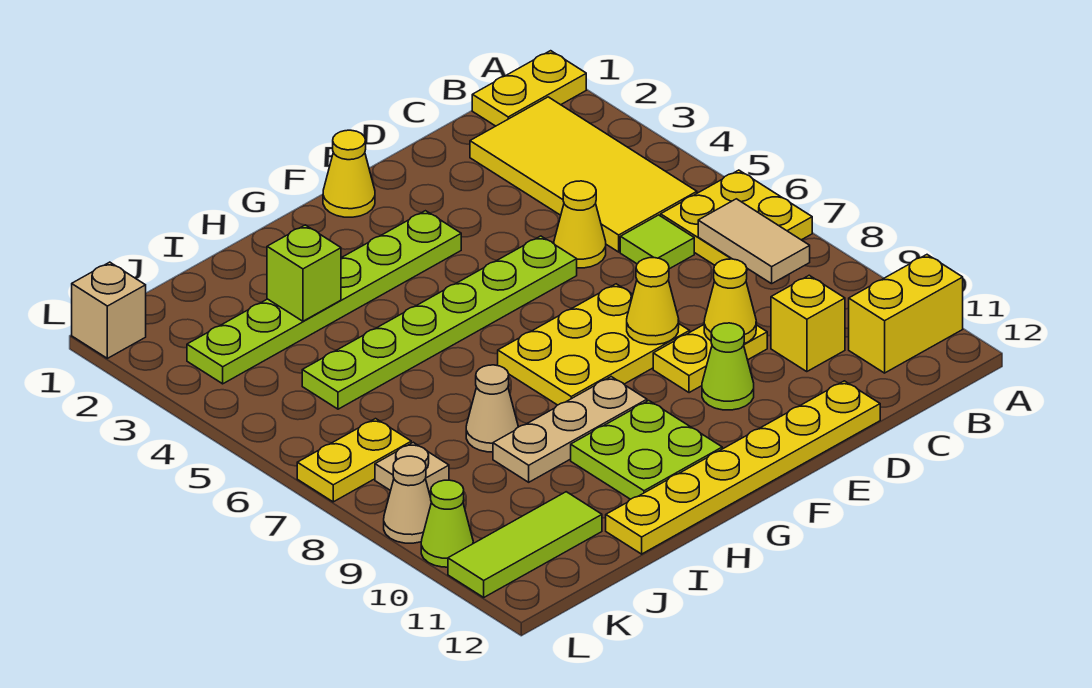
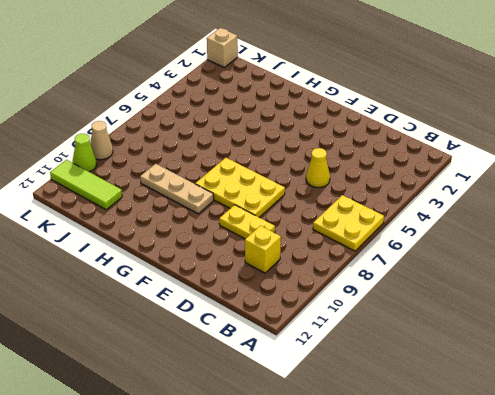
none -> yellow 1x2 plate [472,51,586,126]
none -> yellow 1x2 brick [849,255,963,373]
none -> yellow 2x4 tile [470,97,697,252]

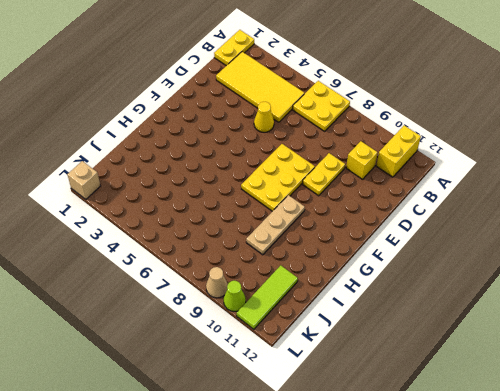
none -> lime 1x1 tile [620,215,694,269]
none -> yellow 1x6 plate [606,381,880,554]
none -> lime 1x6 plate [302,236,577,409]

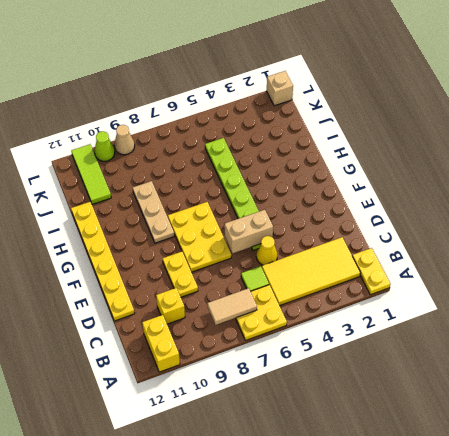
tan 1x2 brick [225,210,273,253] -> none
none -> lime 1x1 cone [702,323,754,410]
none -> yellow 1x1 cone [323,130,375,217]
none -> lime 1x6 plate [187,211,461,384]

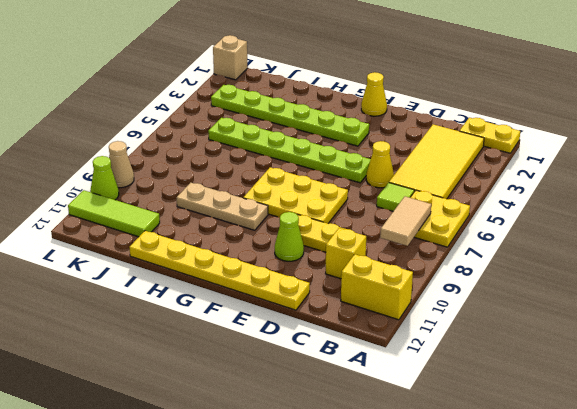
none -> lime 2x2 plate [571,401,722,499]
none -> tan 1x1 cone [466,365,518,452]
none -> yellow 1x2 plate [297,419,411,502]

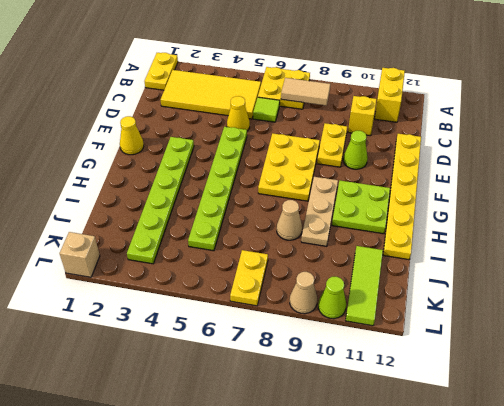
none -> tan 1x1 plate [375,442,449,493]
none -> yellow 1x1 cone [704,259,756,344]
none -> yellow 1x1 cone [627,258,679,345]

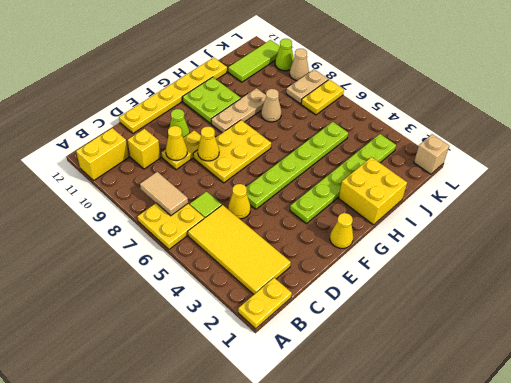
yellow 2x2 brick [339,157,407,225] -> none
tan 1x2 plate [286,69,328,104] -> tan 1x1 plate [375,442,449,493]
none -> lime 1x1 brick [267,225,341,321]

